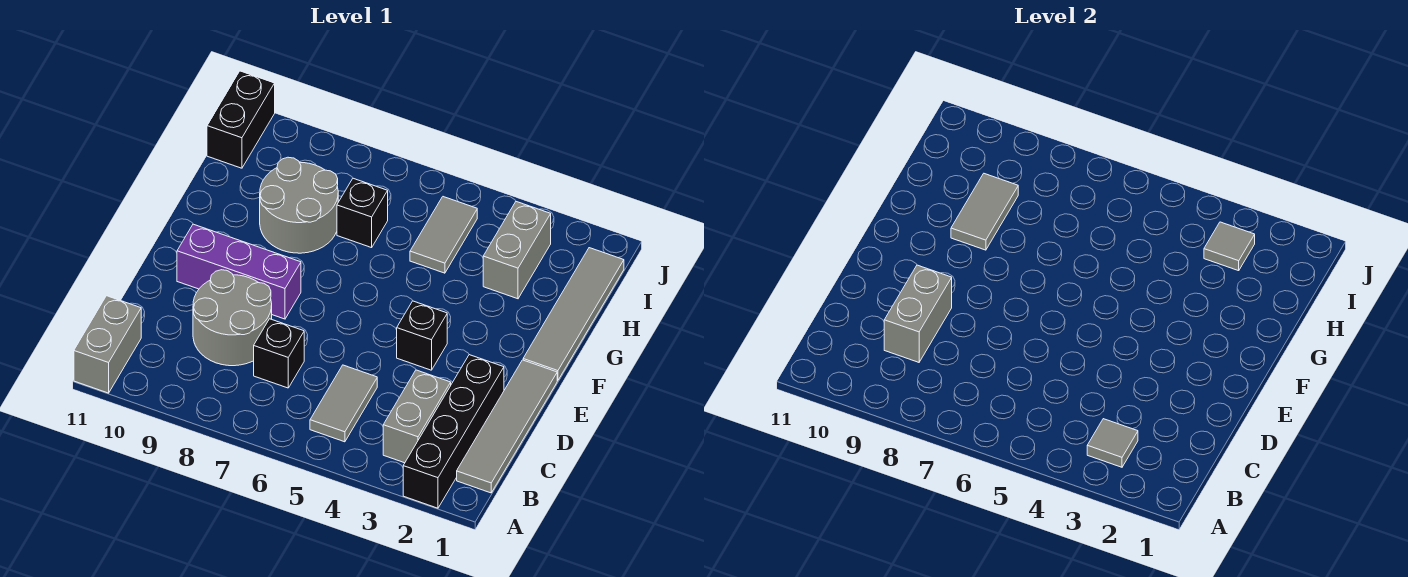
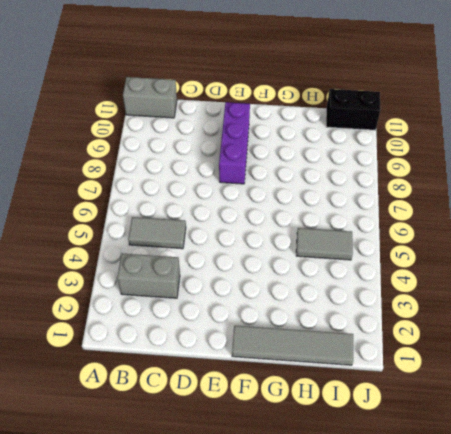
none -> black 1x4 brick [403,355,504,508]
none -> grey 1x4 tile [457,360,557,493]
none -> black 1x1 brick [254,319,304,388]

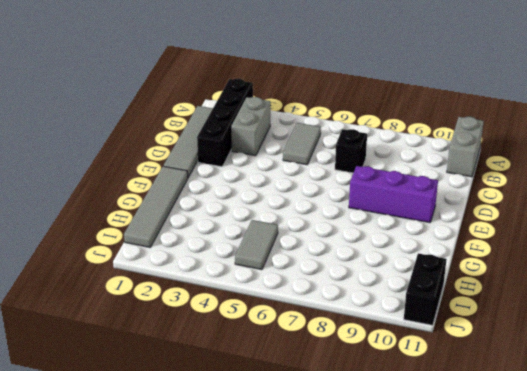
none -> grey 2x2 round brick [193,270,272,366]
none -> black 1x1 brick [397,301,447,370]
none -> grey 2x2 round brick [260,157,338,253]

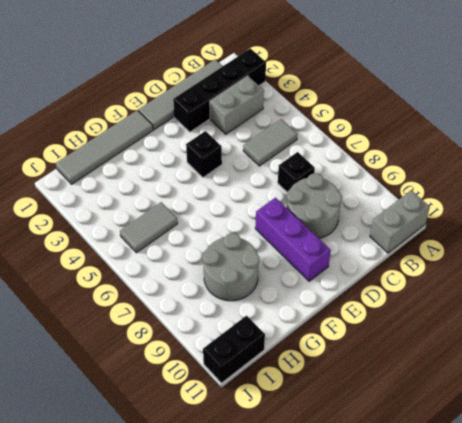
none -> grey 1x2 brick [483,202,551,299]
none -> black 1x1 brick [337,178,388,248]
none -> grey 1x1 tile [1087,419,1138,467]

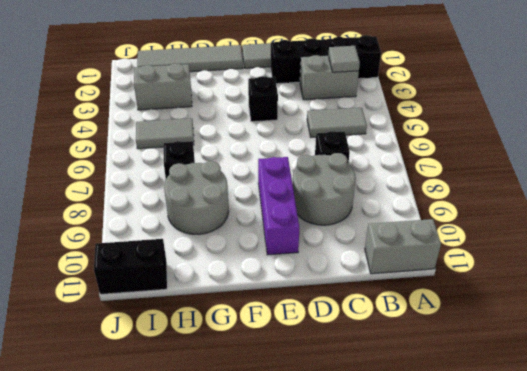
none -> grey 1x2 brick [884,265,952,362]
none -> grey 1x2 tile [951,174,1018,250]
none -> grey 1x1 tile [1204,222,1255,271]

